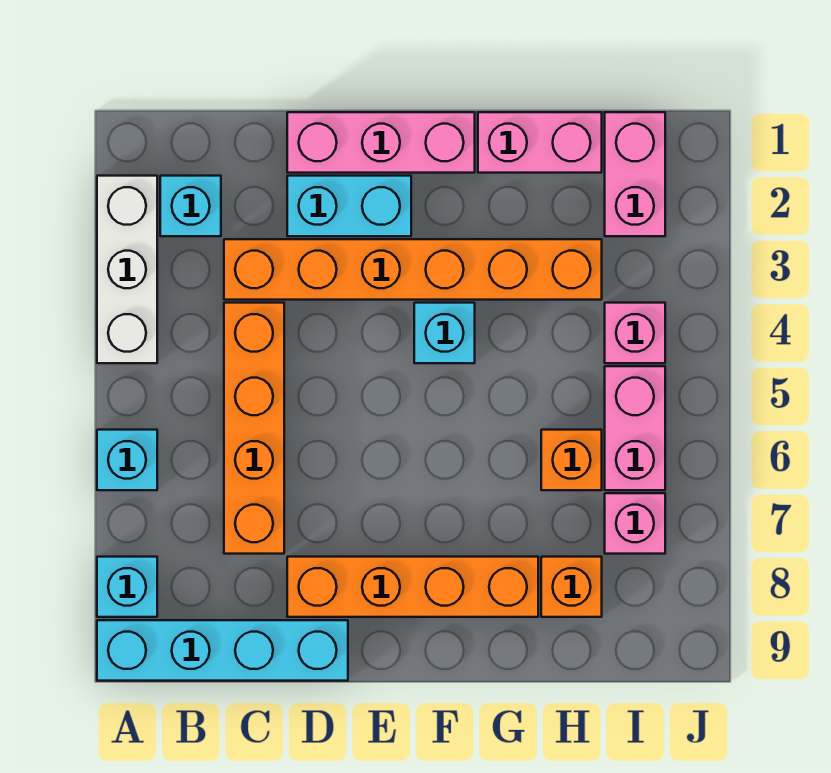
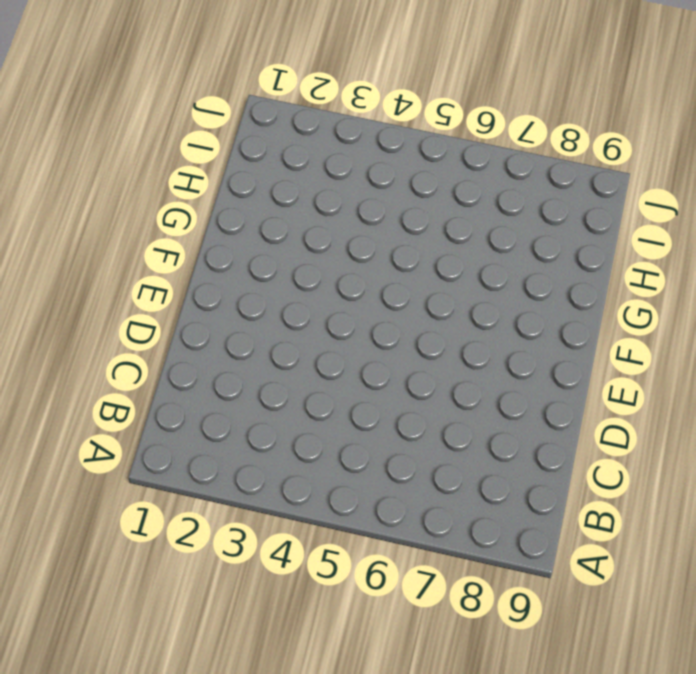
none -> white 1x3 brick [97,176,157,363]
none -> cyan 1x1 brick [97,430,157,490]
none -> cyan 1x1 brick [97,557,157,617]

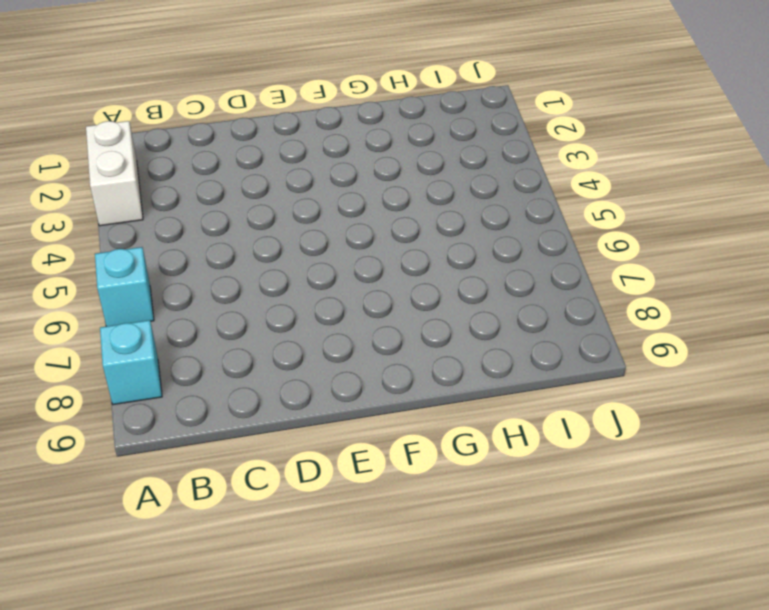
white 1x2 brick [86,121,143,226] -> white 1x3 brick [97,176,157,363]
none -> cyan 1x4 brick [97,620,348,681]
none -> cyan 1x1 brick [160,176,221,236]
none -> orange 1x6 brick [224,239,602,300]

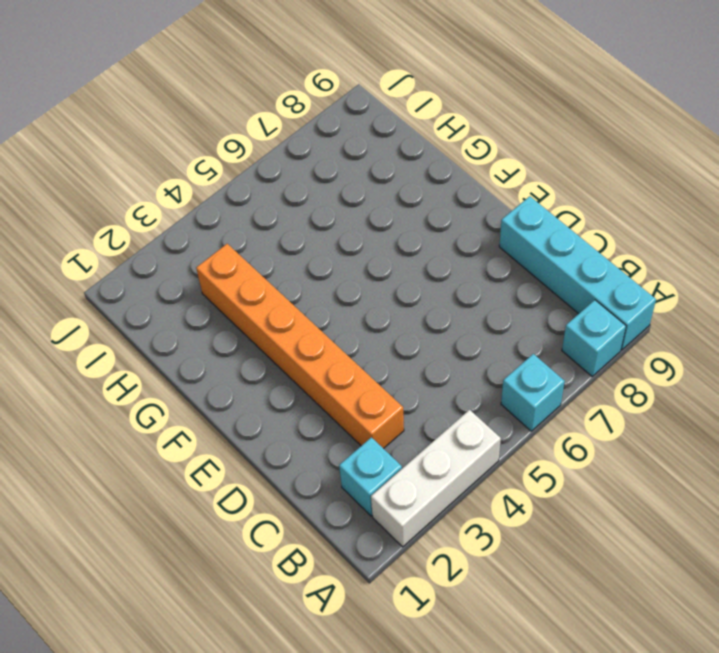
none -> orange 1x4 brick [224,303,284,554]
none -> pink 1x3 brick [287,112,475,173]
none -> cyan 1x2 brick [287,176,411,236]

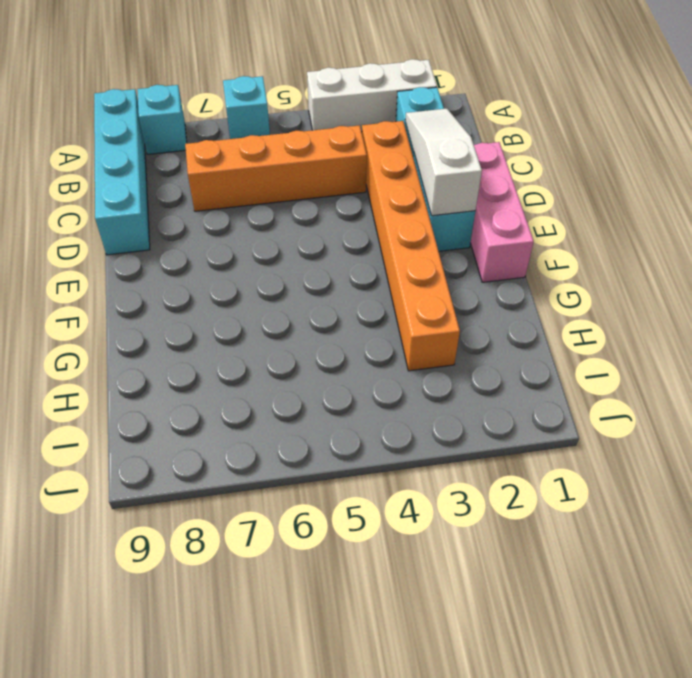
white 1x3 slope [405,109,482,216] -> none
none -> orange 1x4 brick [287,557,538,617]
none -> cyan 1x1 brick [414,303,475,363]
none -> pink 1x2 brick [478,112,602,173]

